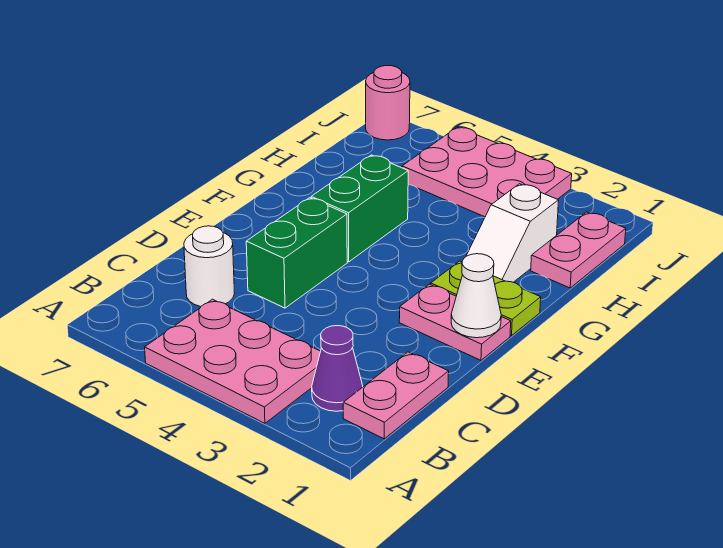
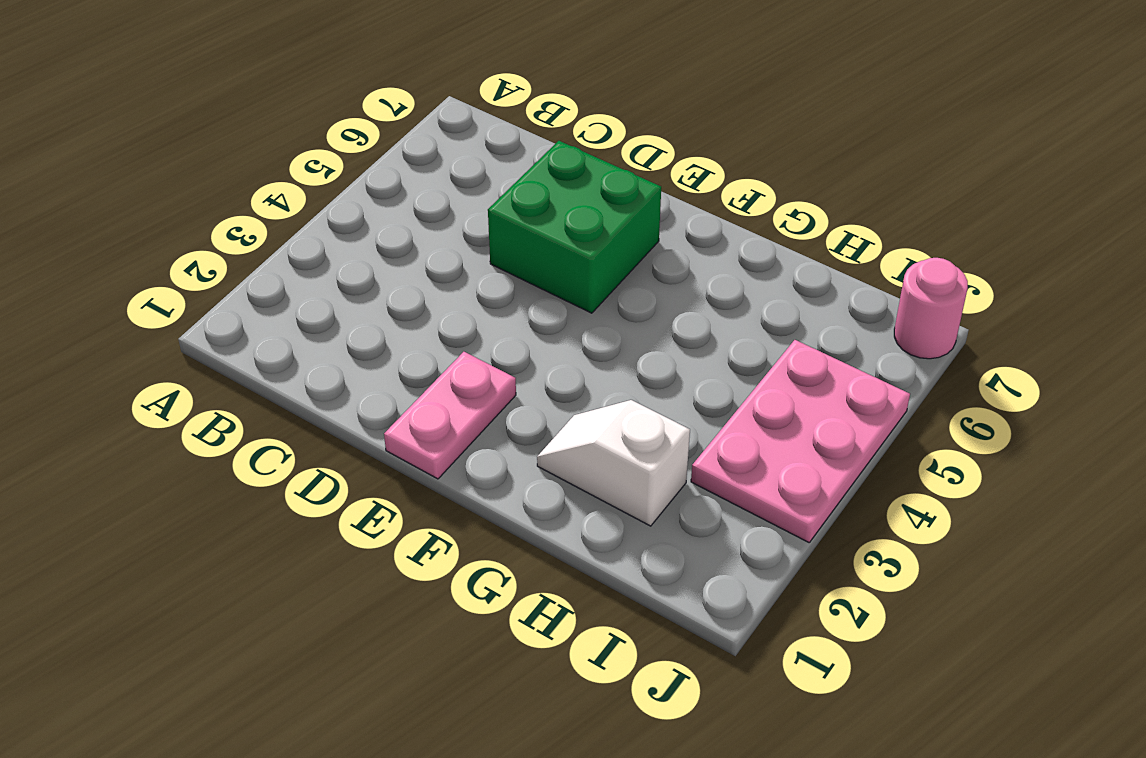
green 2x2 brick [488,141,661,313] -> green 1x2 brick [246,198,347,308]
none -> pink 2x3 plate [145,299,321,423]
none -> pink 1x2 plate [343,352,449,439]
none -> purple 1x1 cone [312,326,363,411]

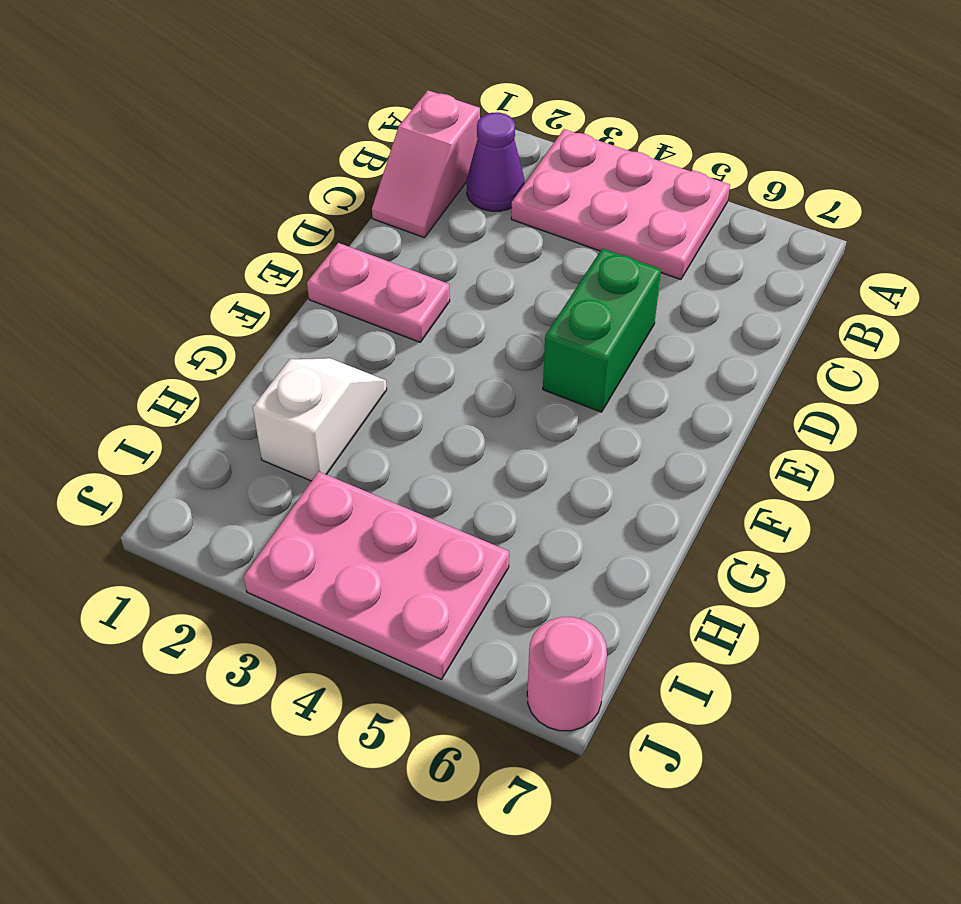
pink 1x2 slope [372,90,480,238] -> pink 1x2 plate [343,352,449,439]
none -> white 1x1 round brick [184,226,235,307]
none -> lime 1x2 plate [431,261,541,336]
none -> green 1x2 brick [311,155,408,262]

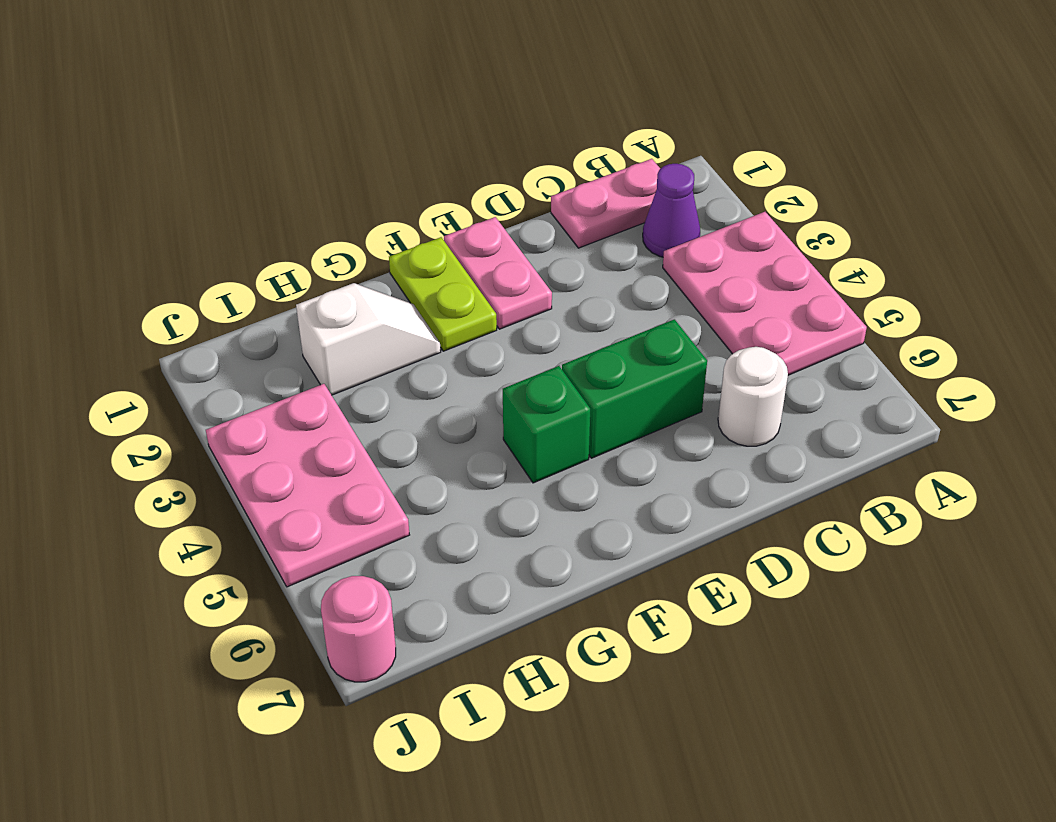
green 1x1 brick [503,366,590,483] -> green 1x2 brick [311,155,408,262]
none -> pink 1x2 plate [531,212,626,288]
none -> white 1x1 cone [451,254,501,338]

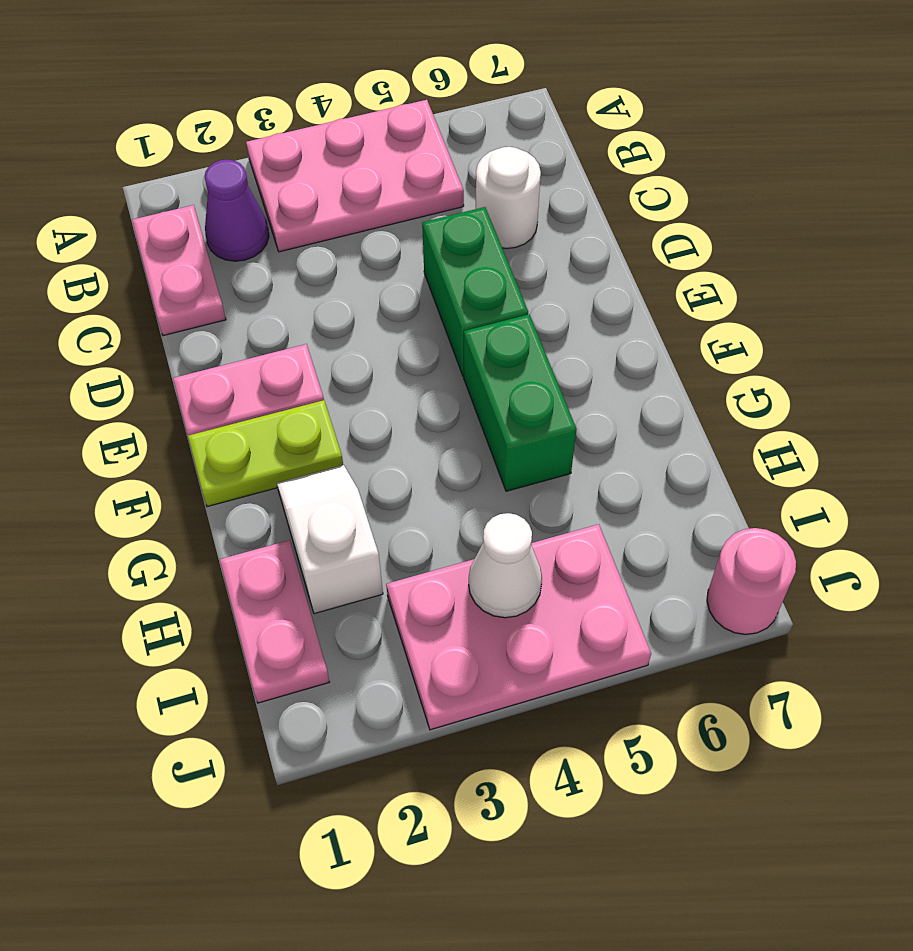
white 1x1 cone [469,513,542,618] -> white 1x1 cone moved to [451,254,501,338]

